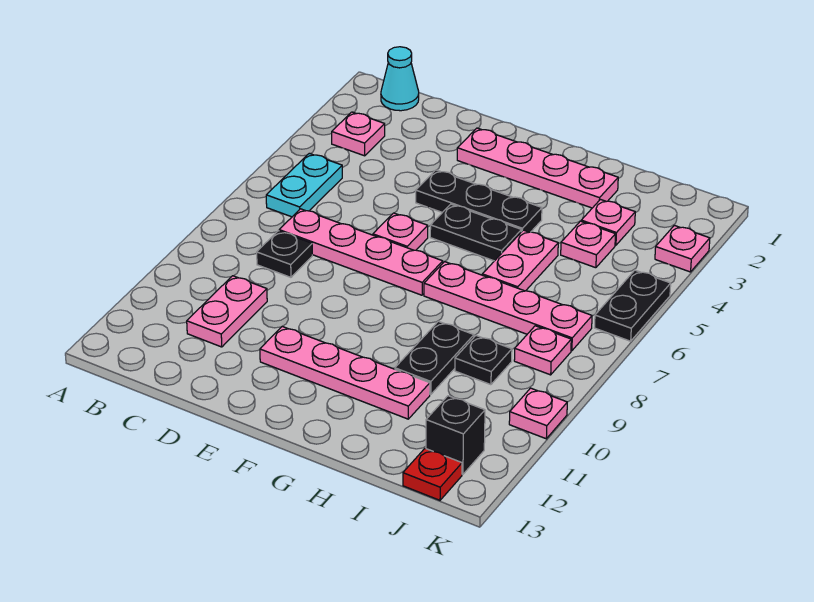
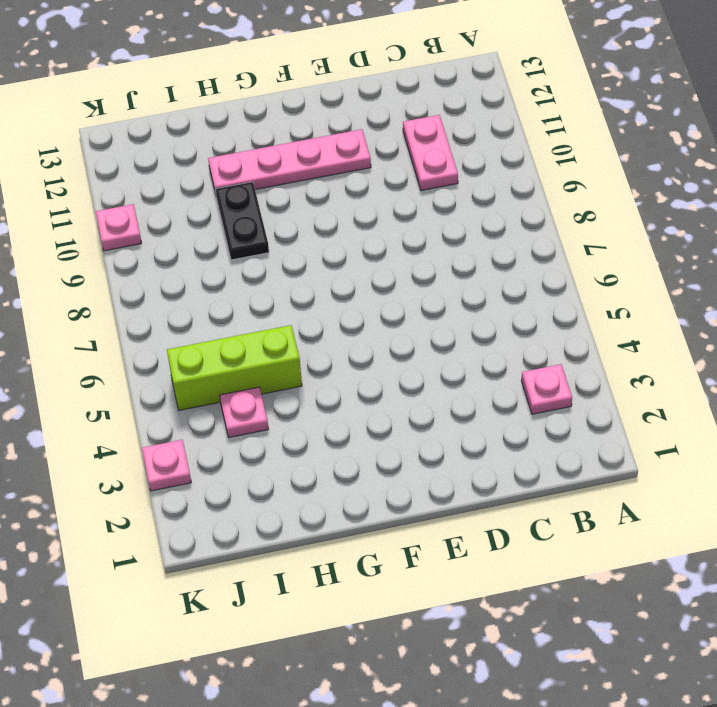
lime 1x3 brick [167,325,302,410] -> pink 1x2 plate [482,230,558,291]
none -> cyan 1x1 cone [381,47,419,111]
none -> cyan 1x2 plate [266,153,342,217]
none -> pink 1x4 plate [279,209,443,295]

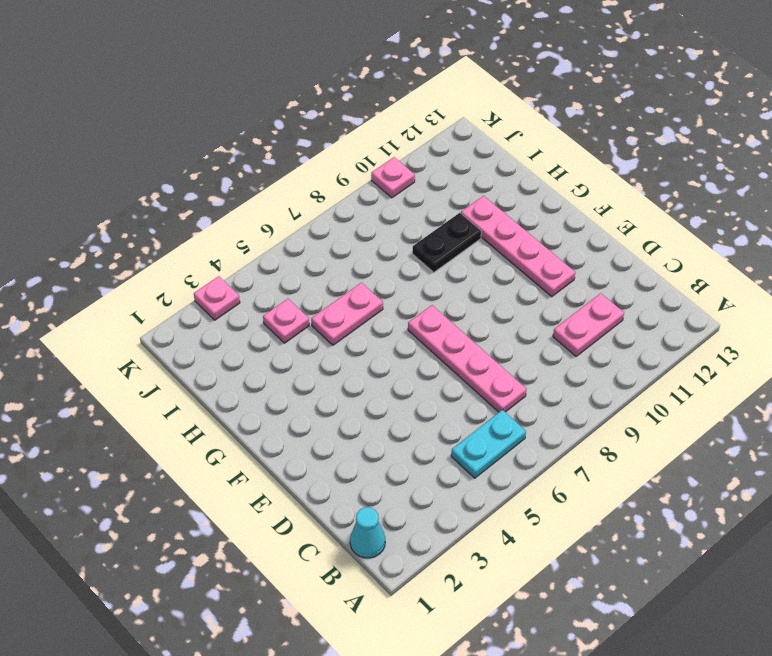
none -> pink 1x1 plate [332,112,385,156]
none -> black 1x1 plate [257,231,312,277]
none -> pink 1x4 plate [457,128,618,208]

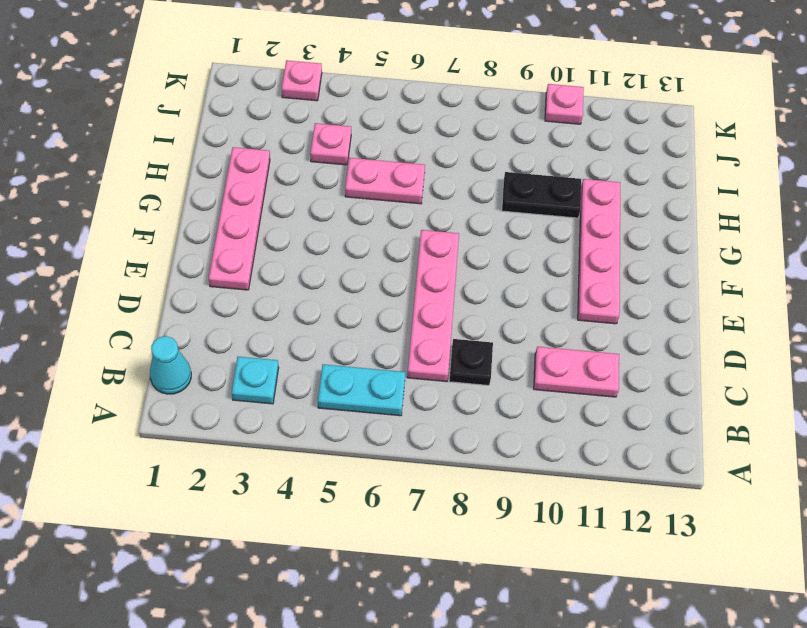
cyan 1x1 plate [232,357,279,404] -> pink 1x1 plate [332,112,385,156]
none -> black 1x3 plate [416,170,542,232]
none -> pink 1x1 plate [373,213,428,250]
none -> black 1x2 plate [430,204,522,261]

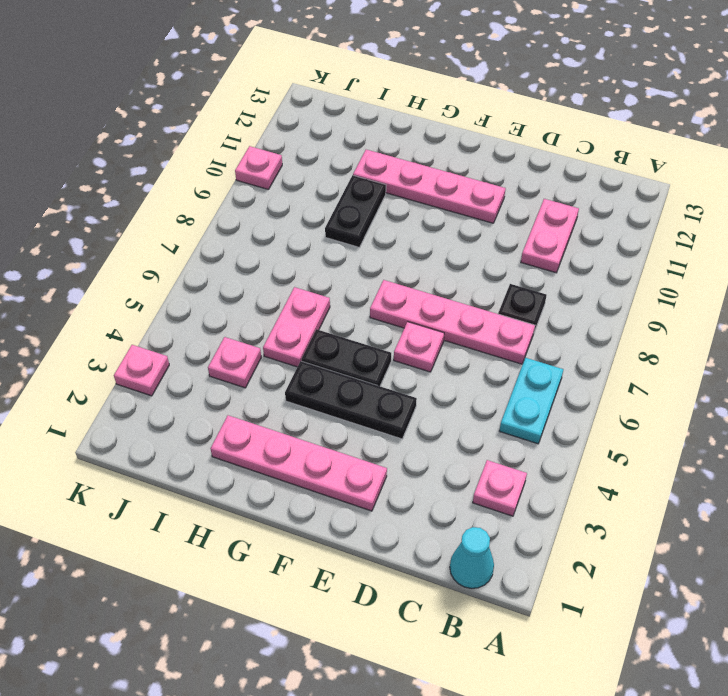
none -> pink 1x4 plate [424,262,592,351]
none -> pink 1x1 plate [581,200,635,245]
none -> black 1x1 plate [455,336,512,385]

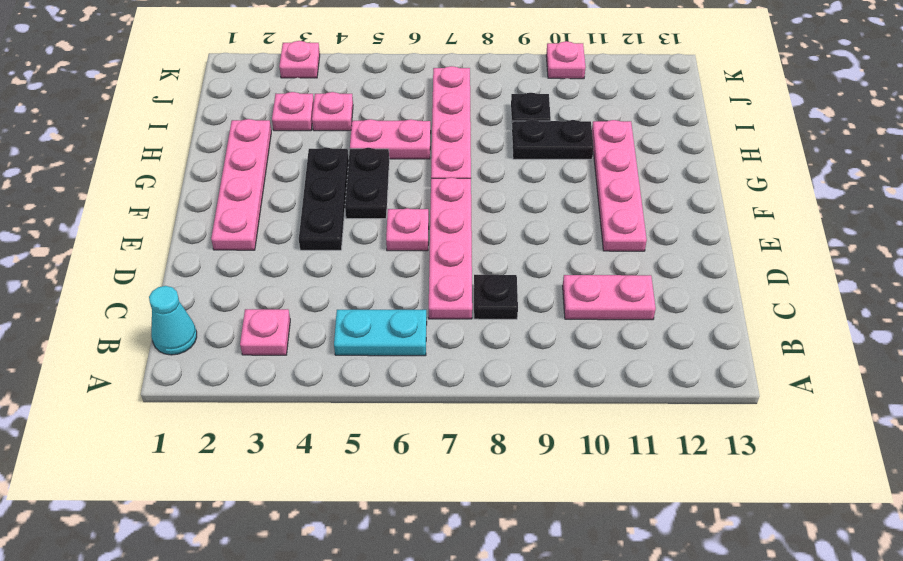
none -> pink 1x1 plate [514,326,571,375]
none -> black 1x1 brick [426,396,485,474]
none -> red 1x1 plate [403,448,462,500]

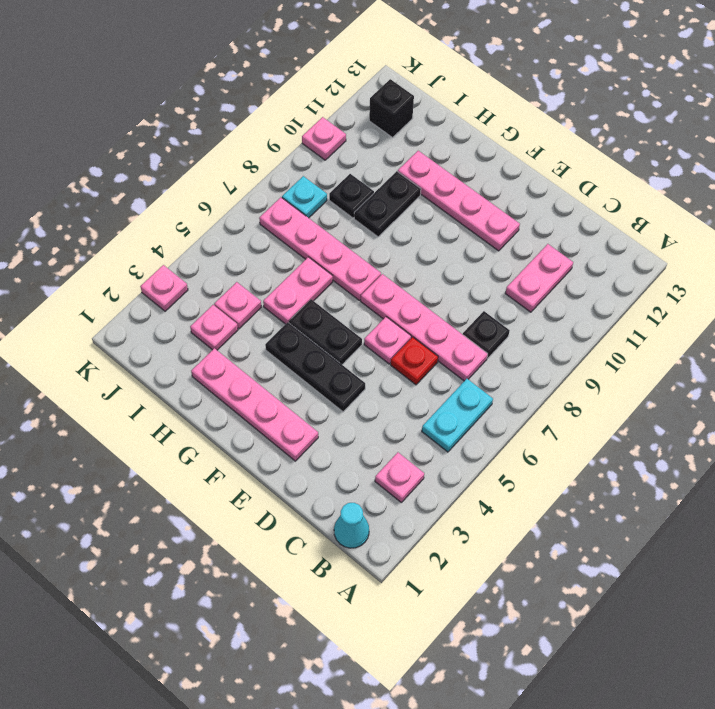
red 1x1 plate [391,337,438,385] -> red 1x1 plate moved to [403,448,462,500]
cyan 1x1 plate [282,176,327,218] -> pink 1x1 plate [514,326,571,375]
none -> black 1x2 plate [594,270,671,341]

